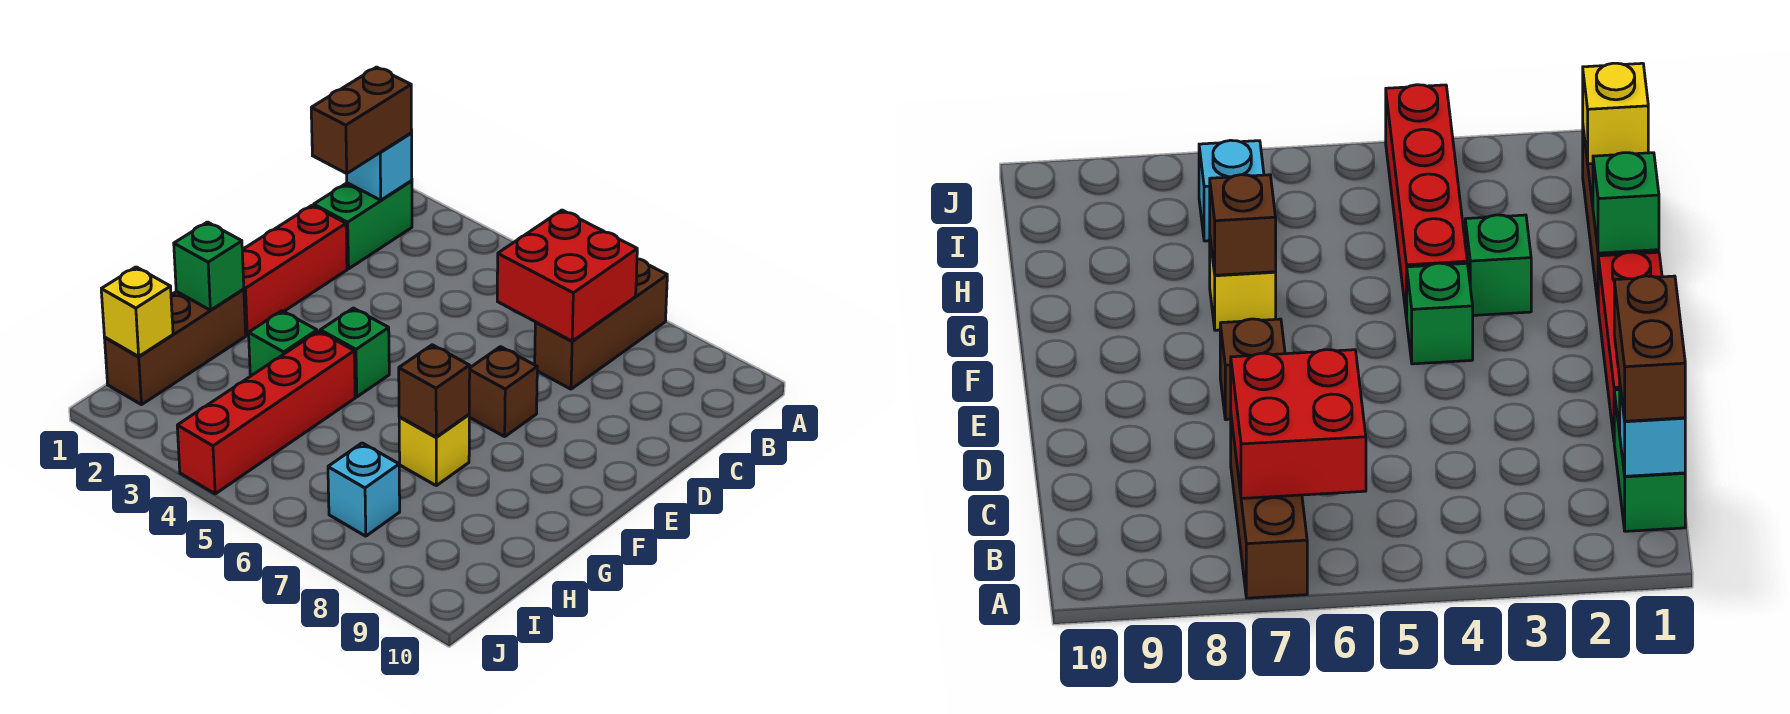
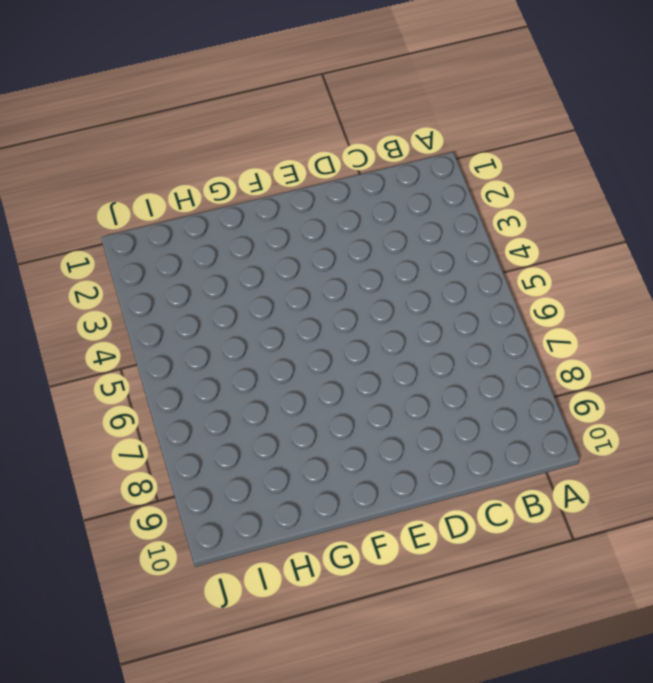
none -> brown 1x3 brick [535,259,667,389]
none -> green 1x2 brick [314,181,412,269]
none -> red 1x3 brick [242,205,347,335]

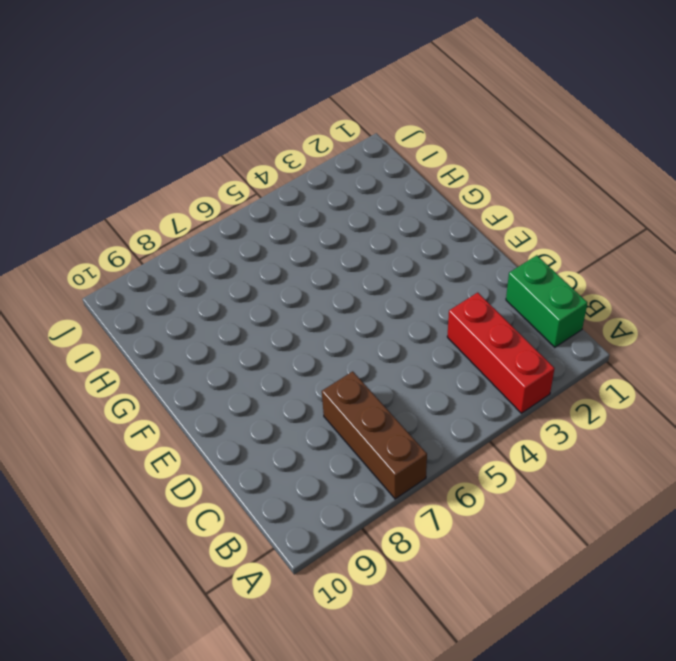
red 1x3 brick [447,293,555,413] -> red 1x3 brick moved to [242,205,347,335]
none -> brown 1x1 brick [469,347,537,437]
none -> green 1x1 brick [320,308,389,397]
none -> brown 1x3 brick [105,289,246,405]

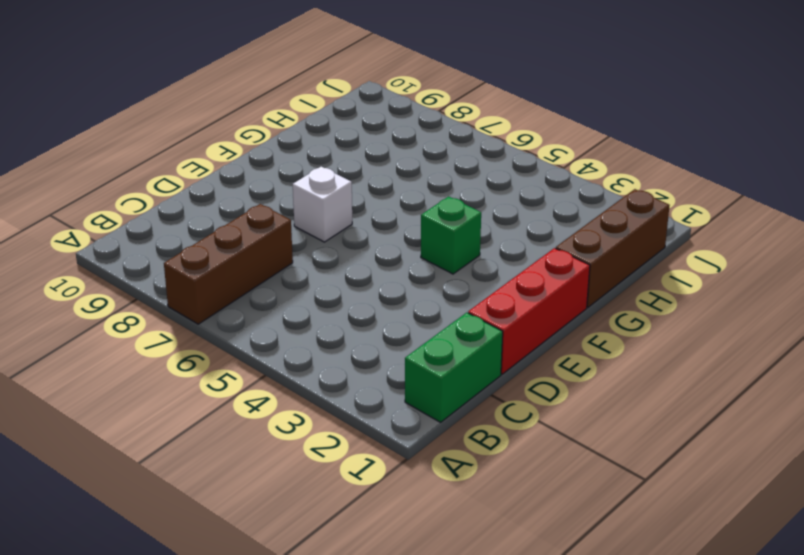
white 1x1 brick [293,167,352,242] -> brown 1x1 brick [469,347,537,437]
none -> green 1x1 brick [249,311,317,376]
none -> red 1x4 brick [177,331,355,494]
none -> yellow 1x1 brick [399,415,469,486]

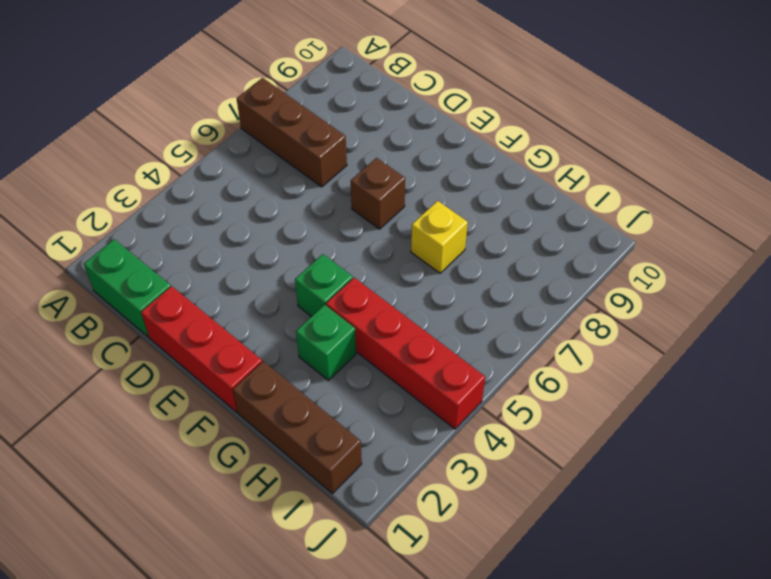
none -> cyan 1x1 brick [328,443,400,536]
none -> cyan 1x1 brick [347,133,412,200]
none -> red 2x2 brick [497,210,637,341]

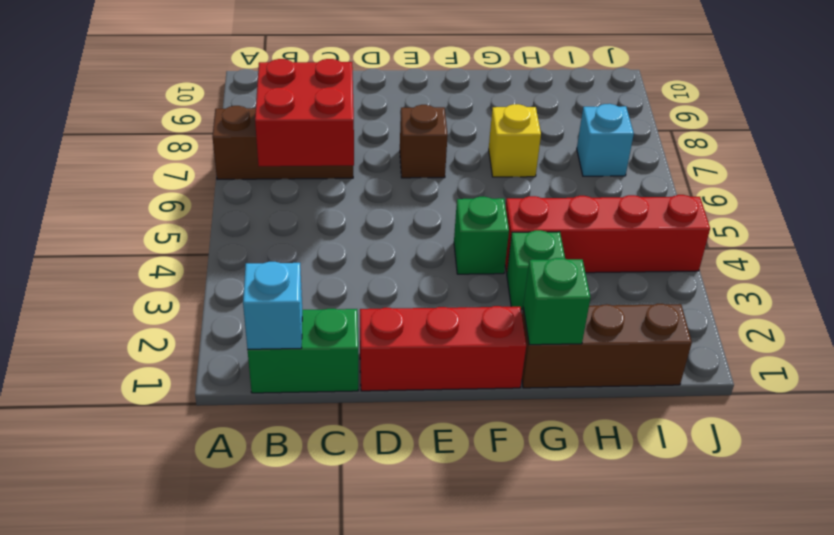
none -> brown 1x1 brick [399,345,470,437]
none -> yellow 1x1 brick [101,267,173,356]
none -> brown 1x2 brick [311,67,412,174]

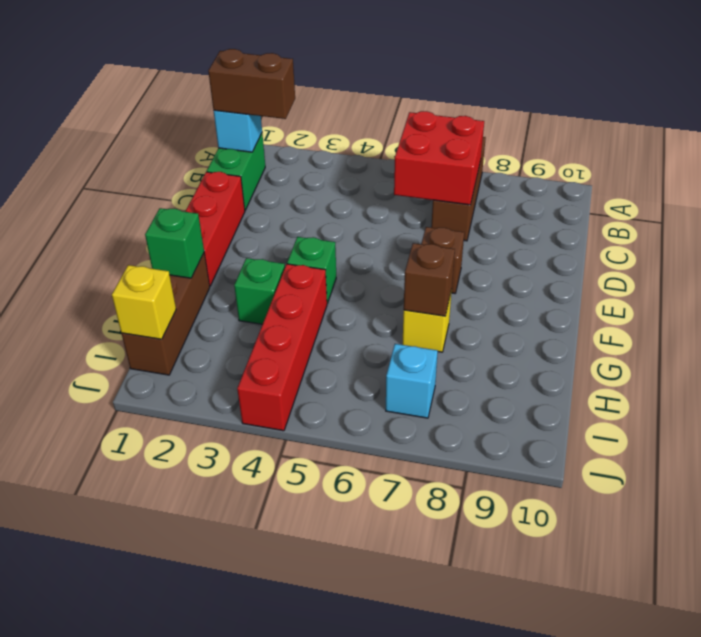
brown 1x2 brick [208,49,295,119] -> brown 1x2 brick turned to [311,67,412,174]

